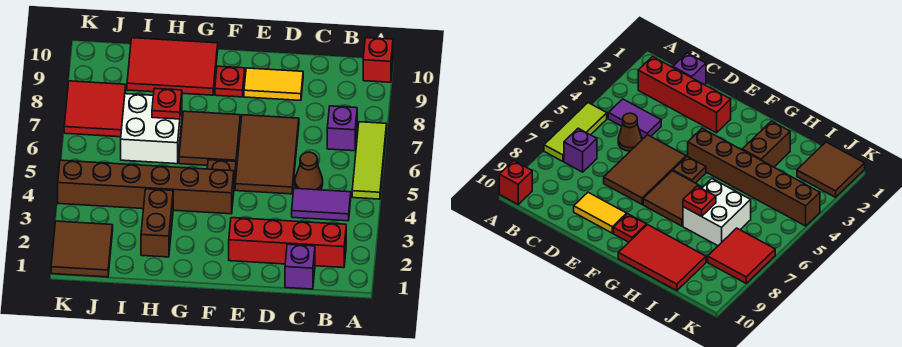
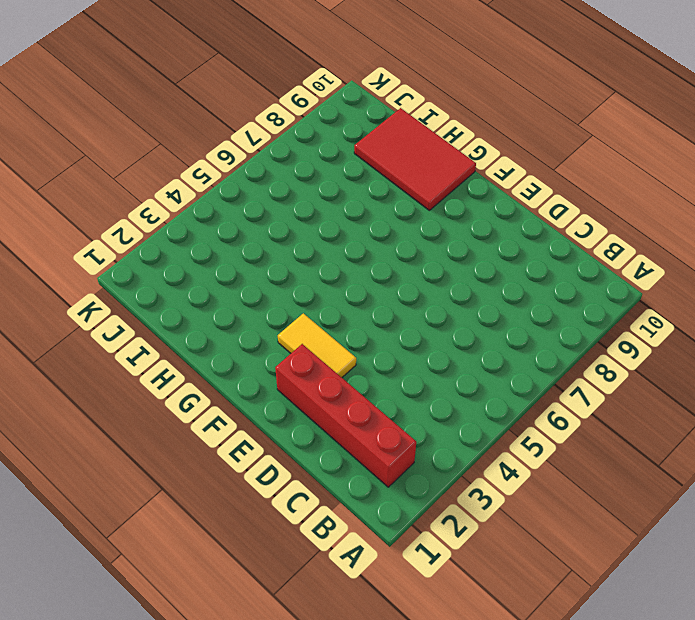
yellow 1x2 tile [278,313,356,377] -> yellow 1x2 tile moved to [244,68,303,101]
none -> lime 1x3 tile [352,122,387,199]
none -> red 1x1 brick [363,38,393,82]
none -> purple 1x2 tile [292,188,351,221]

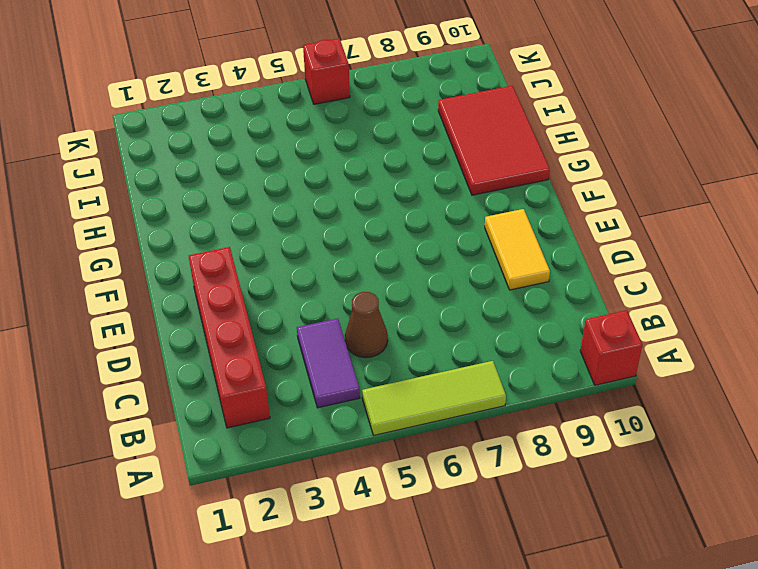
red 1x1 brick [303,38,350,104] -> none
none -> purple 1x1 brick [327,106,357,151]
none -> purple 1x1 brick [285,244,315,289]
none -> brown 2x3 tile [235,115,299,194]

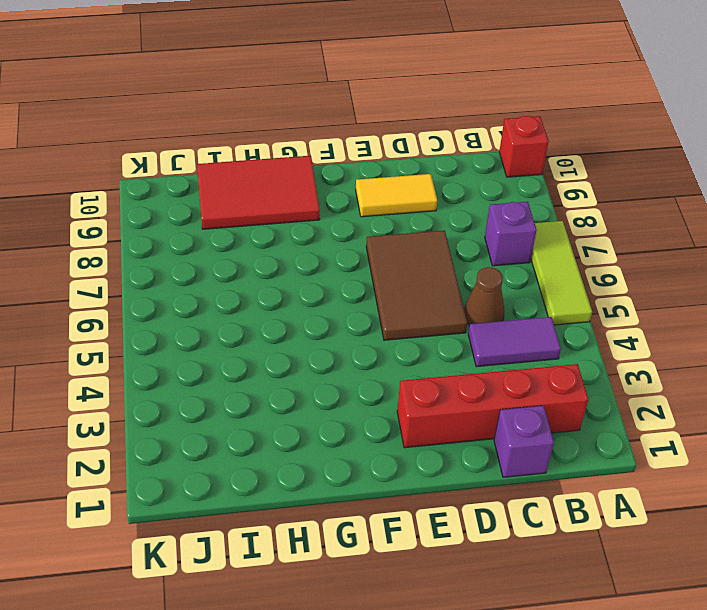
none -> brown 1x6 brick [58,160,234,214]
none -> brown 1x1 plate [207,160,236,185]
none -> brown 2x2 tile [179,111,240,165]

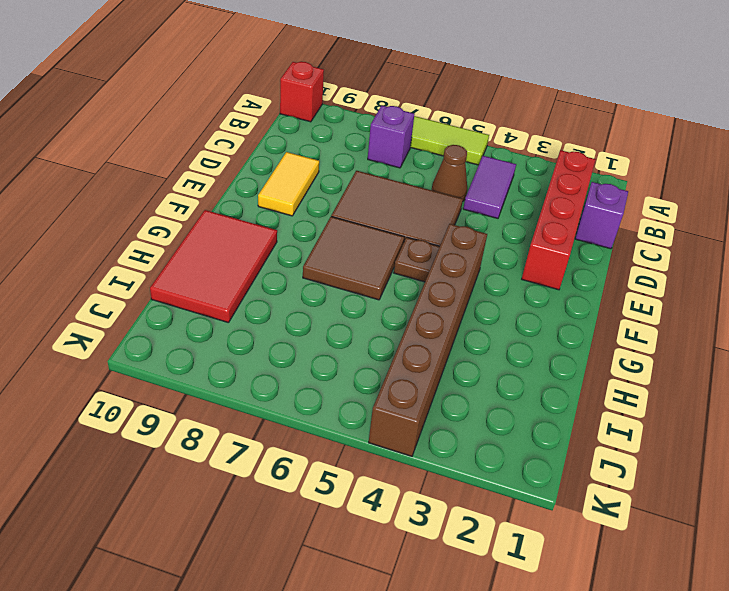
none -> red 1x1 plate [215,66,245,97]
none -> brown 1x2 brick [141,189,173,257]
none -> white 2x2 brick [121,94,182,164]

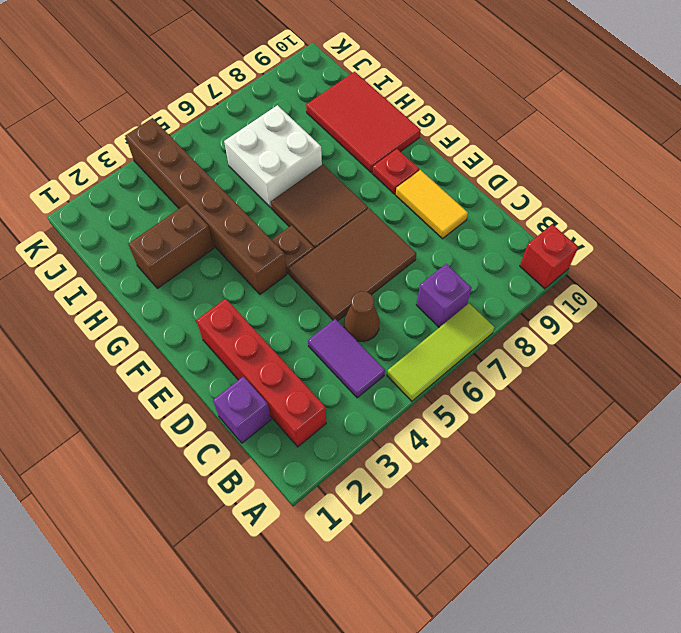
none -> brown 2x2 tile [51,221,113,277]
none -> red 2x2 tile [64,81,126,137]
none -> red 1x1 plate [152,88,182,119]

